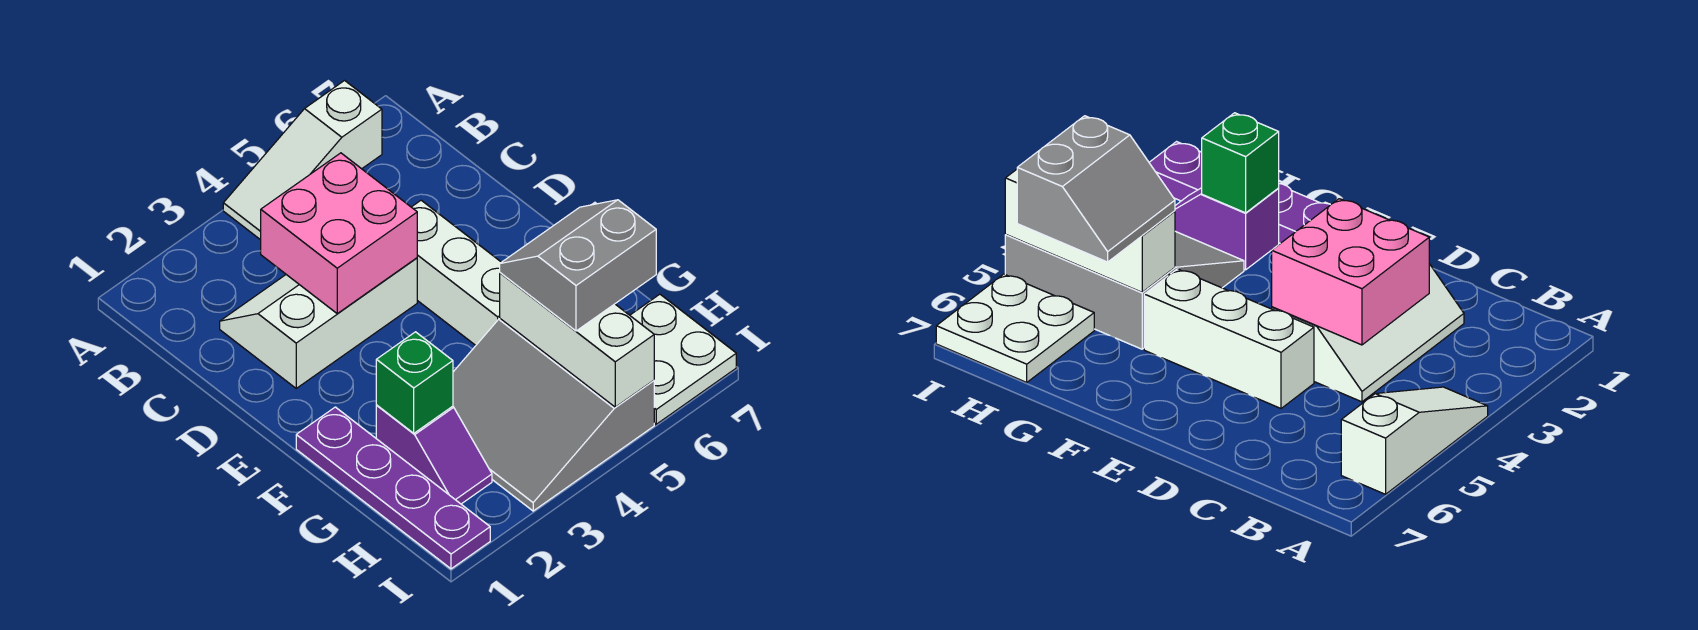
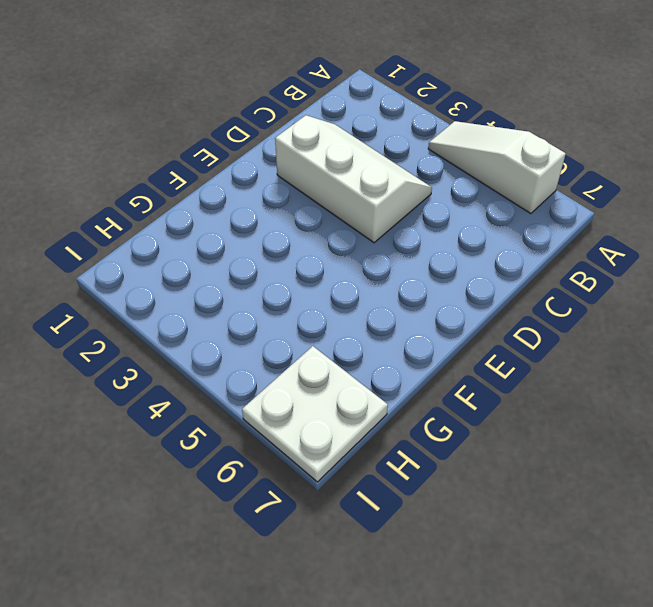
none -> white 1x3 brick [412,200,501,345]
none -> purple 1x4 plate [296,407,490,569]

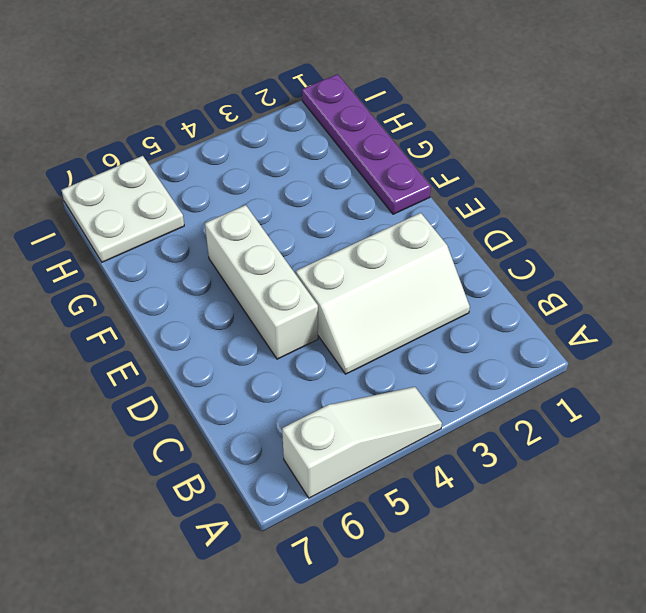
none -> purple 1x2 slope [376,406,492,504]
none -> grey 3x3 slope [453,319,654,511]

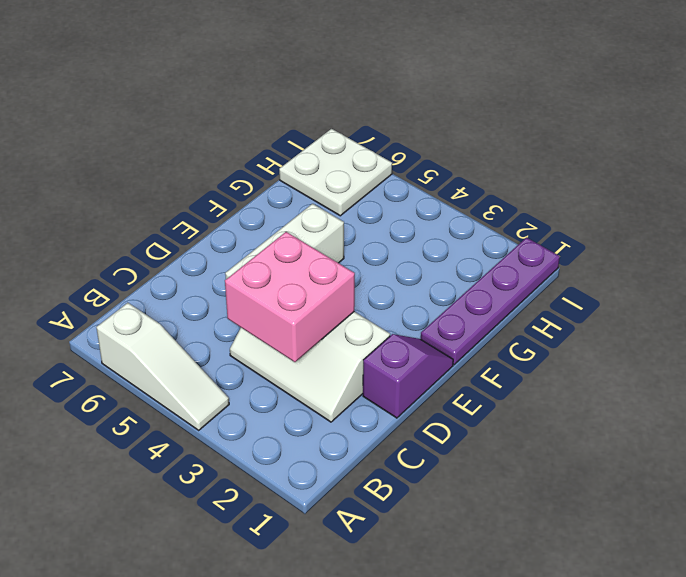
purple 1x2 slope [363,334,453,418] -> purple 1x2 slope moved to [376,406,492,504]
none -> grey 3x3 slope [453,319,654,511]
none -> green 1x1 brick [376,332,453,433]

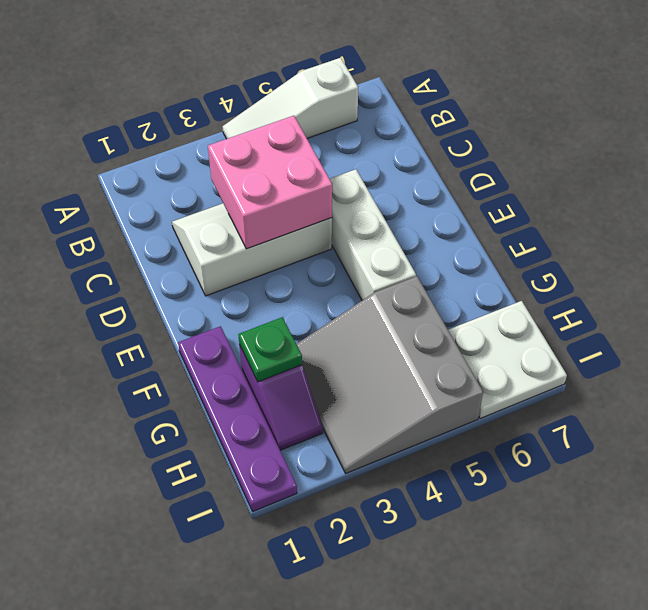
green 1x1 plate [238,317,302,382] -> green 1x1 brick [376,332,453,433]
none -> white 1x3 brick [500,273,654,407]
none -> grey 2x2 slope [500,200,656,331]

